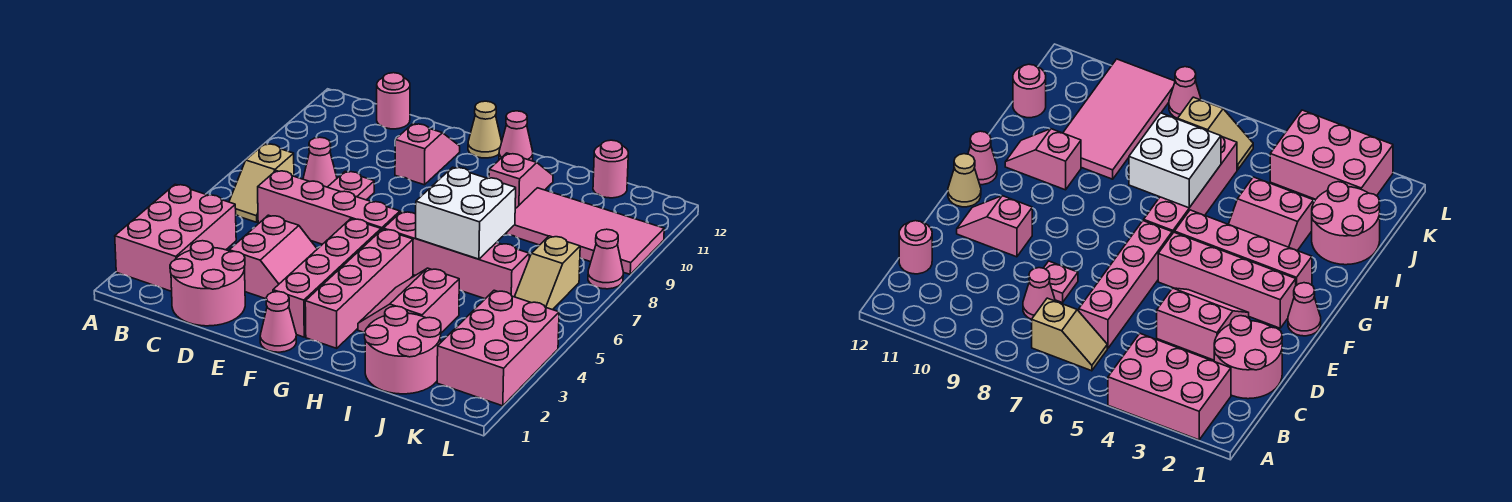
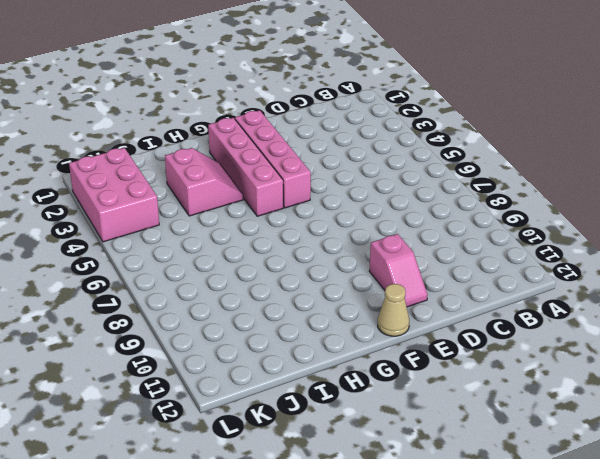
none -> pink 2x3 brick [115,184,236,291]
none -> tan 1x2 slope [229,144,294,222]
none -> pink 2x2 round brick [170,241,245,326]

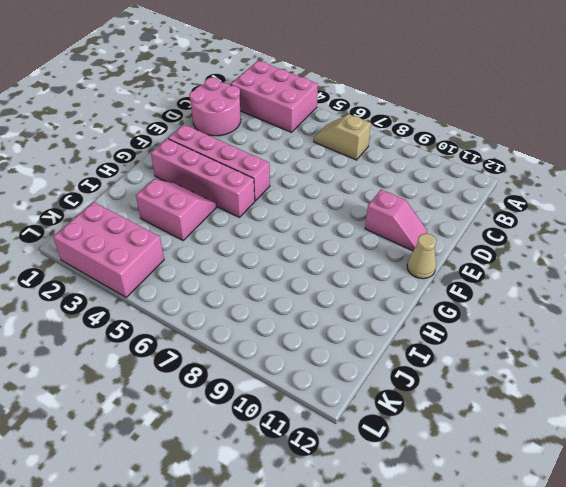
none -> pink 1x4 brick [258,171,400,244]
none -> pink 1x1 cone [303,137,337,187]
none -> pink 1x1 round brick [377,73,410,129]

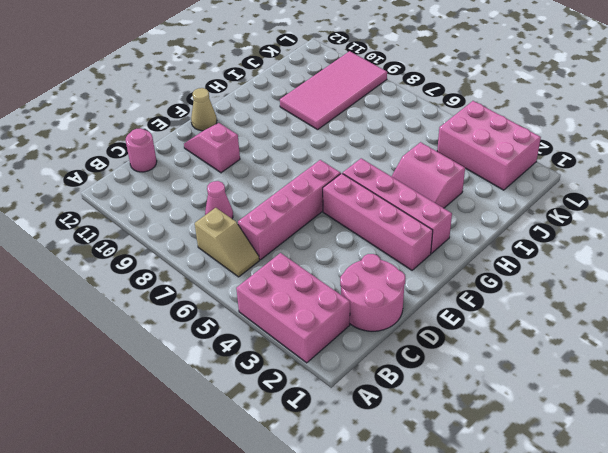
none -> pink 2x2 slope [229,215,317,299]
none -> pink 1x1 plate [328,171,374,200]
none -> pink 1x1 cone [260,292,296,352]

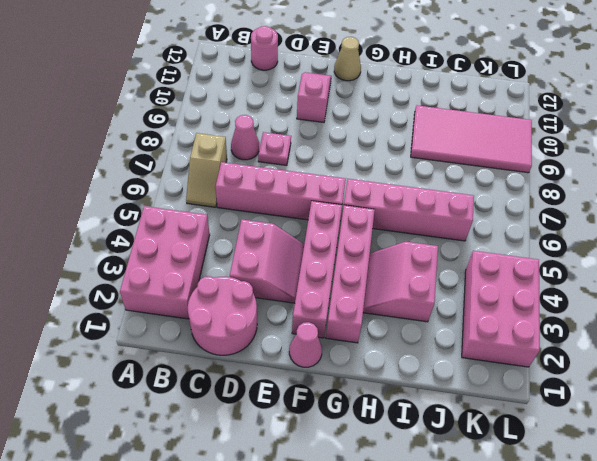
none -> pink 1x1 cone [499,111,533,161]
none -> pink 1x2 slope [489,153,553,209]
none -> pink 2x2 round brick [365,306,441,394]

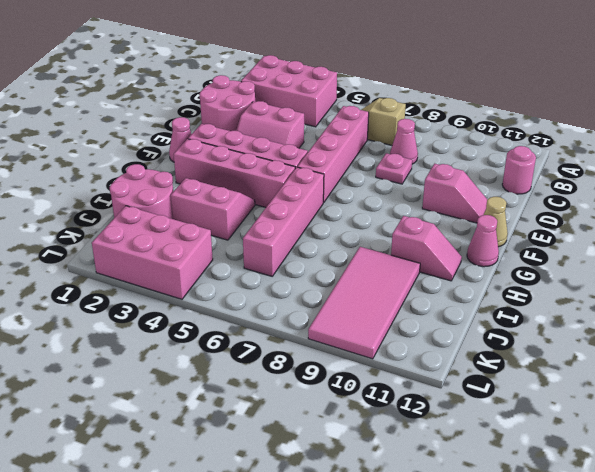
none -> pink 1x1 round brick [593,140,628,198]
none -> tan 1x2 slope [515,236,580,310]
none -> pink 1x1 cone [588,229,623,289]

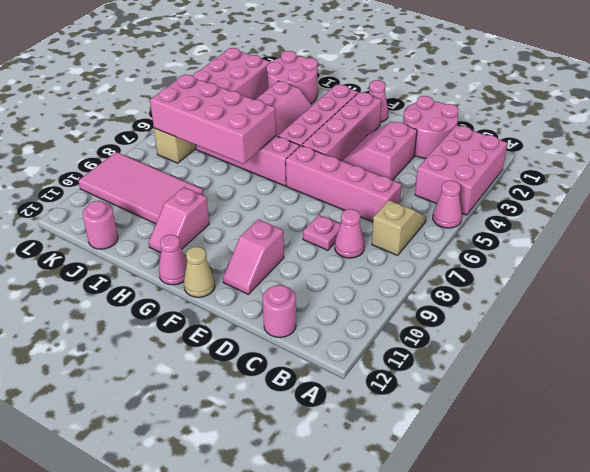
pink 1x1 cone [433,180,462,228] -> pink 1x1 cone moved to [588,229,623,289]
pink 2x4 brick [150,75,276,164] -> white 2x2 brick [416,167,516,259]

